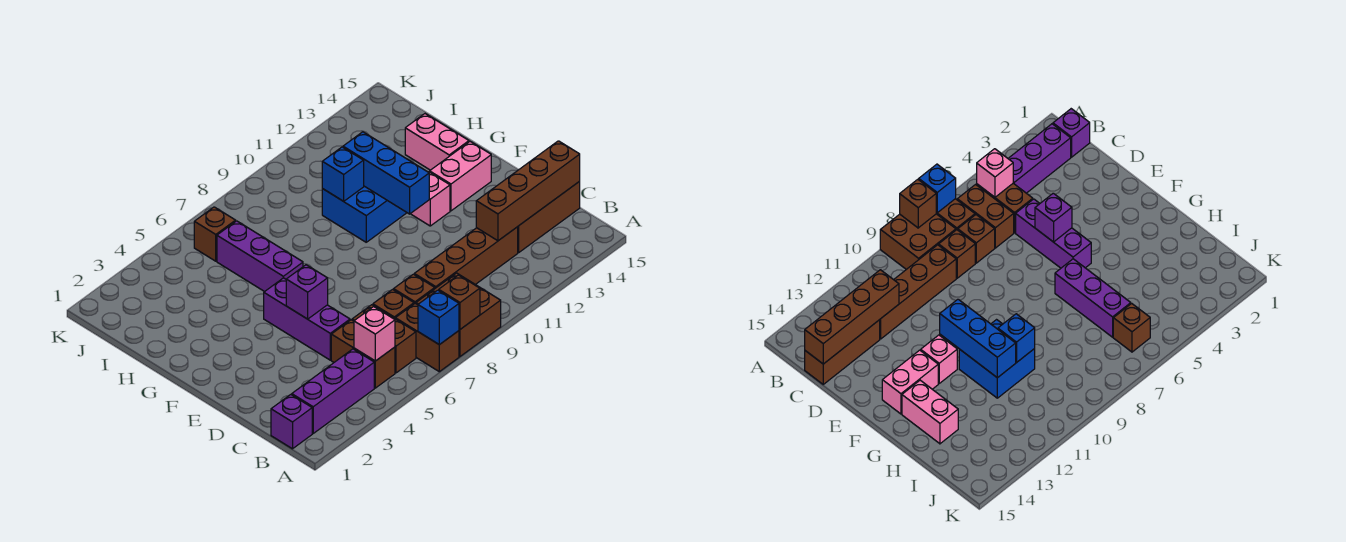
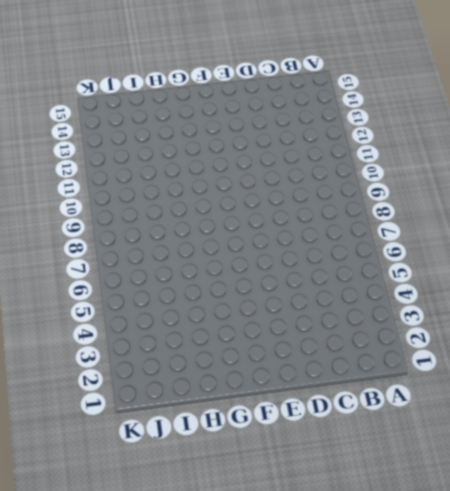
none -> brown 1x2 brick [395,304,459,372]
none -> brown 2x2 brick [416,273,501,356]
none -> purple 1x1 brick [271,395,312,449]

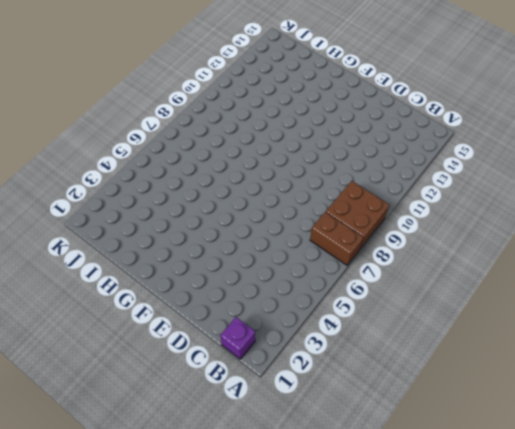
none -> purple 1x3 brick [292,349,374,433]
none -> brown 1x2 brick [331,320,395,388]
none -> brown 1x2 brick [352,305,416,373]

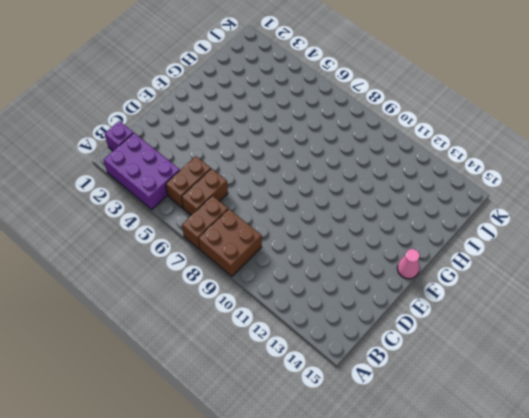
purple 2x3 brick [104,133,180,210] -> purple 1x3 brick [292,349,374,433]
pink 1x1 cone [397,249,420,279] -> none
none -> brown 1x1 brick [373,289,414,319]
none -> brown 1x1 brick [394,274,435,304]
none -> brown 1x4 brick [414,227,518,288]

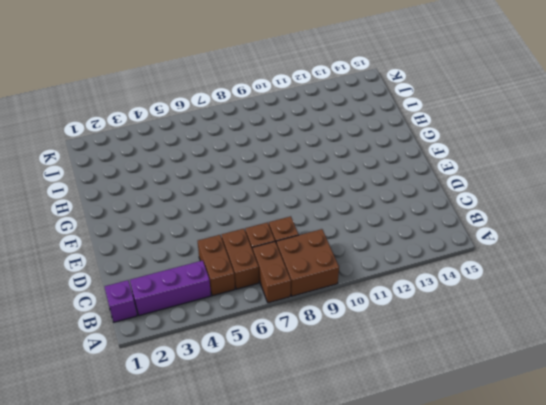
none -> brown 1x4 brick [414,227,518,288]
none -> brown 1x3 brick [518,181,580,253]
none -> purple 1x3 brick [264,278,350,360]

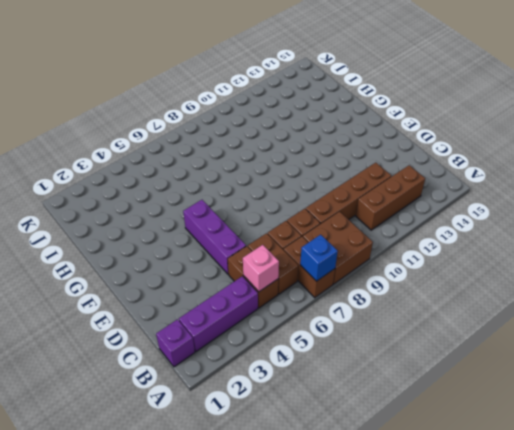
brown 1x3 brick [356,165,425,230] -> brown 1x3 brick moved to [518,181,580,253]
none -> pink 1x1 brick [411,172,450,226]
none -> pink 1x2 brick [430,142,491,211]
none -> purple 1x3 brick [217,221,303,292]

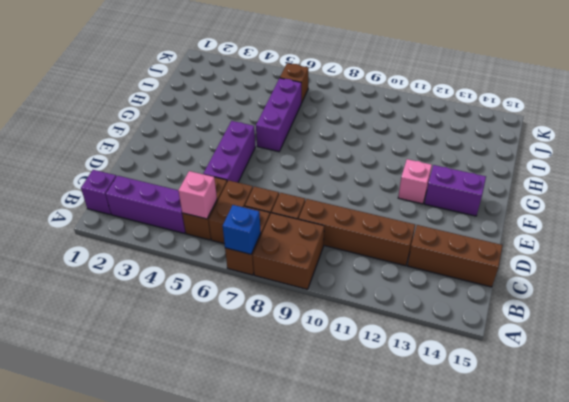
purple 1x2 brick [424,165,486,216] -> pink 1x2 brick [430,142,491,211]
none -> blue 2x2 brick [322,186,407,242]
none -> pink 1x2 brick [405,114,469,170]
none -> brown 1x1 brick [439,275,480,329]

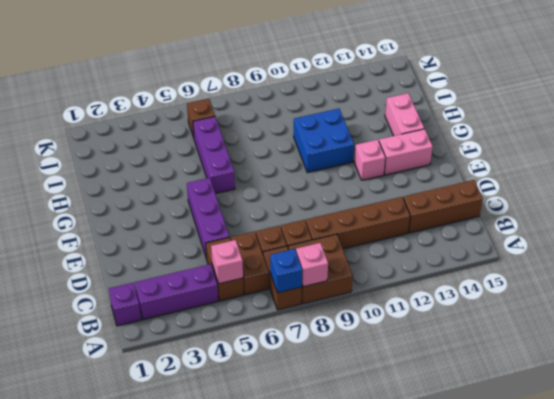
pink 1x1 brick [296,243,328,287] -> brown 1x1 brick [439,275,480,329]
none -> brown 1x4 brick [476,141,580,241]
none -> purple 1x1 brick [286,265,328,319]
none -> blue 1x3 brick [343,132,429,214]

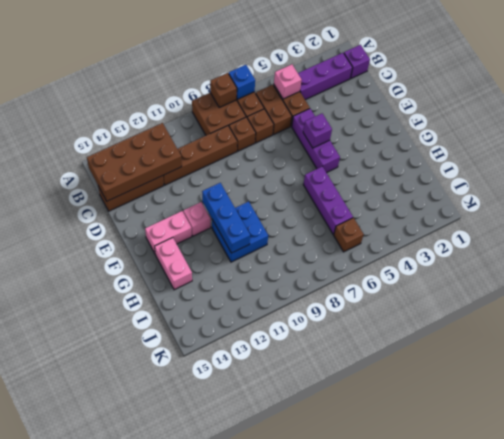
brown 2x4 brick [87,123,182,201] -> brown 1x4 brick [476,141,580,241]
none -> blue 1x1 brick [322,147,364,201]

